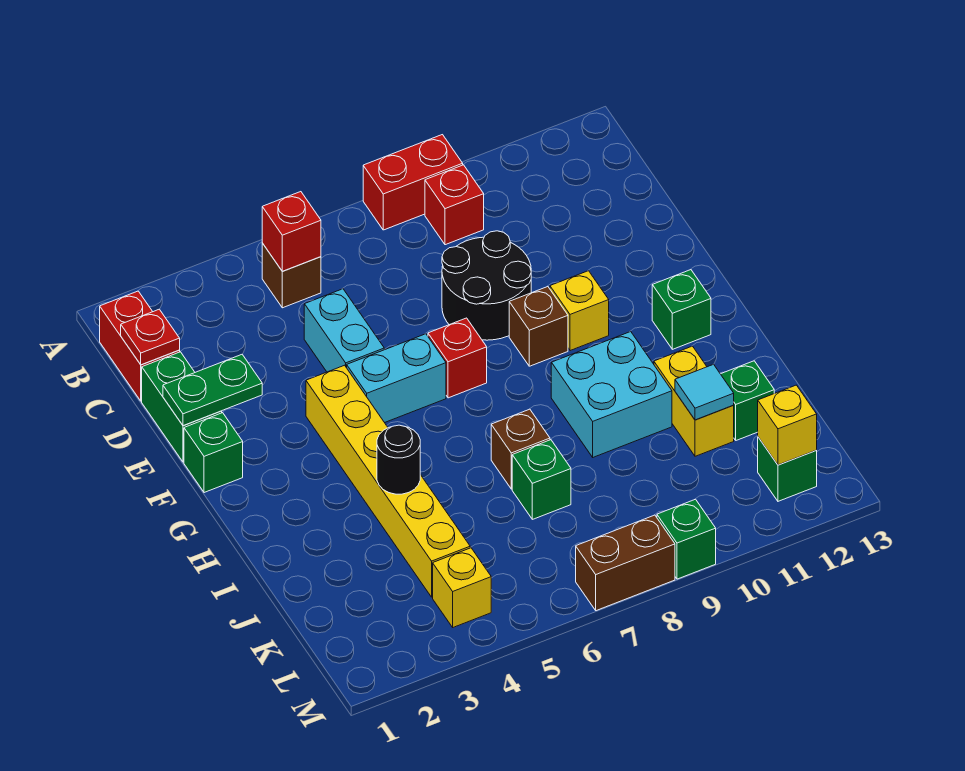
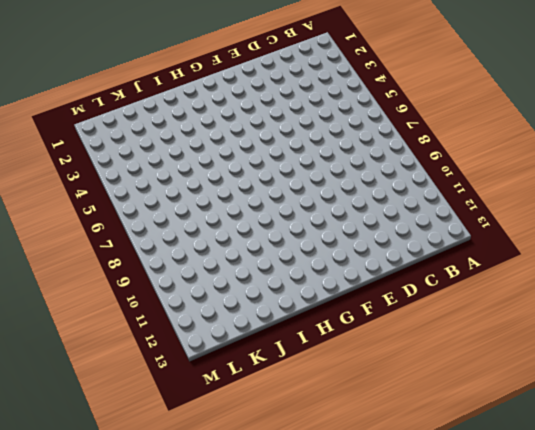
none -> red 1x2 brick [363,135,463,230]
none -> red 1x2 brick [100,291,180,401]
none -> brown 1x1 brick [262,243,321,308]

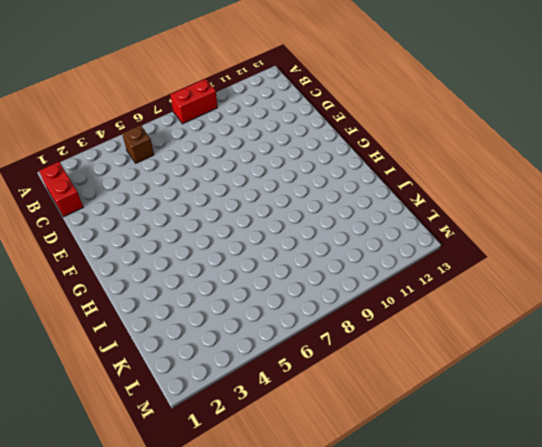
none -> red 1x1 brick [425,165,484,245]
none -> green 1x2 brick [142,352,222,462]
none -> cyan 1x2 brick [304,289,385,372]

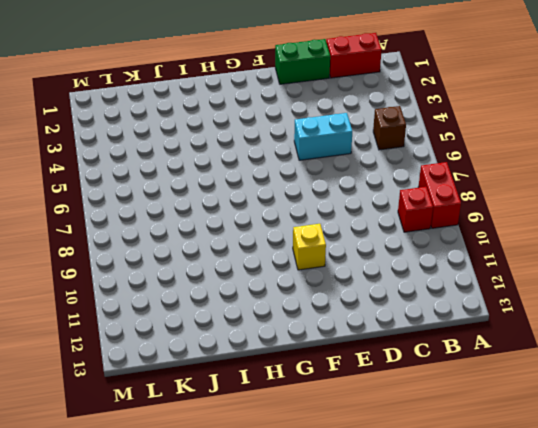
none -> black 2x2 round brick [442,231,531,340]
none -> green 1x1 brick [184,413,243,493]
none -> yellow 1x6 brick [306,365,470,597]

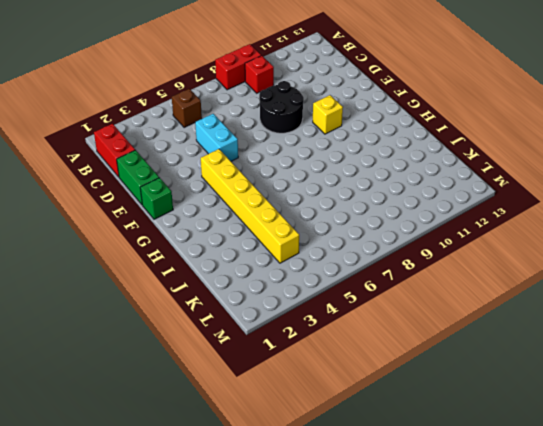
none -> cyan 1x2 brick [347,334,446,423]
none -> red 1x1 brick [428,318,487,398]
none -> brown 1x1 brick [509,287,568,366]

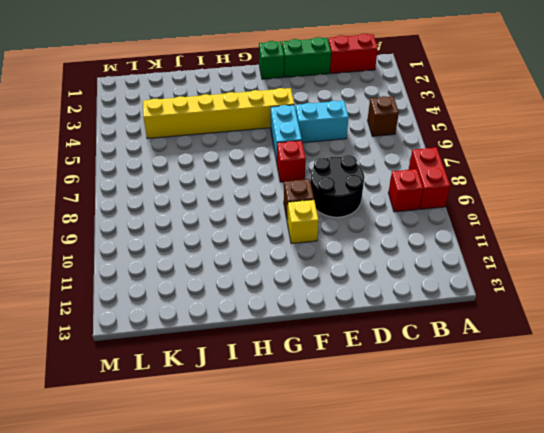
none -> green 1x1 brick [652,270,711,349]
none -> cyan 2x2 brick [551,332,672,457]
none -> brown 1x1 brick [491,409,550,489]

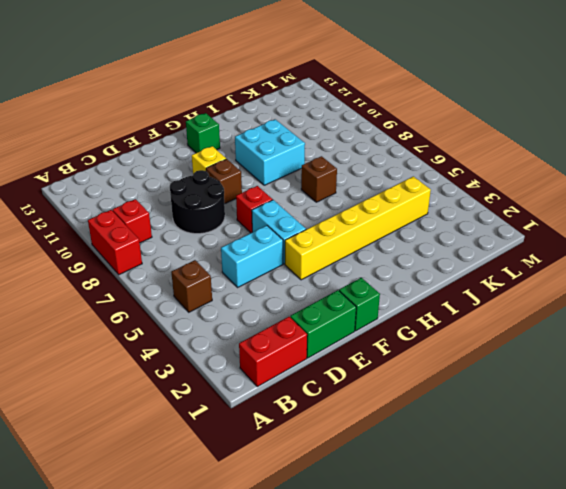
none -> yellow 1x2 brick [654,346,734,456]
none -> green 1x1 brick [512,440,571,519]
none -> green 1x1 brick [721,361,774,440]

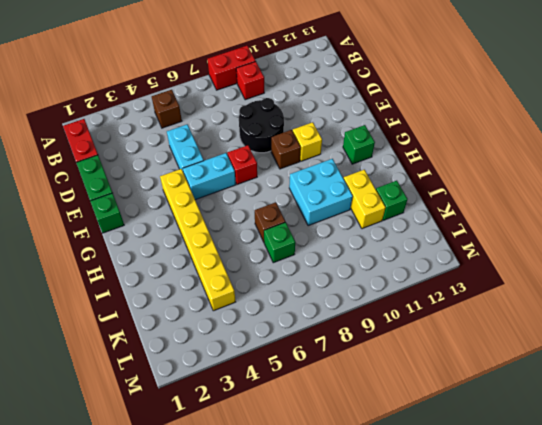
none -> yellow 1x1 brick [433,548,491,627]
none -> green 1x1 brick [758,437,817,501]
none -> brown 1x2 brick [576,515,675,611]

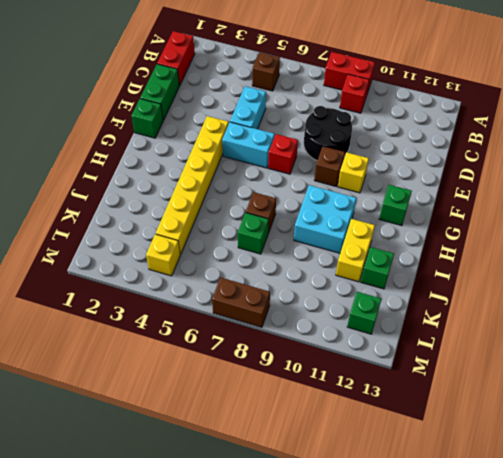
none -> green 1x1 brick [657,499,716,579]
none -> red 1x1 brick [262,192,321,271]
none -> red 1x1 plate [121,309,180,365]

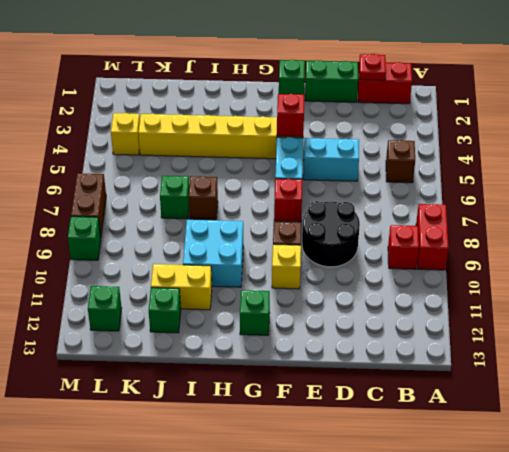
red 1x1 brick [277,94,304,137] -> red 1x1 brick moved to [262,192,321,271]
none -> green 1x2 plate [163,355,262,426]
none -> black 1x1 round brick [377,425,420,494]
none -> cyan 1x1 tile [675,364,734,420]

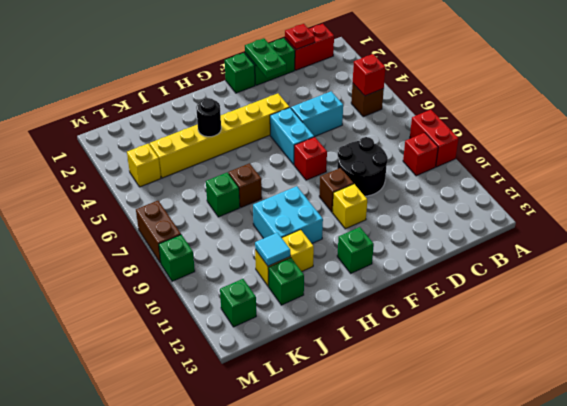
none -> yellow 1x1 brick [758,385,817,465]

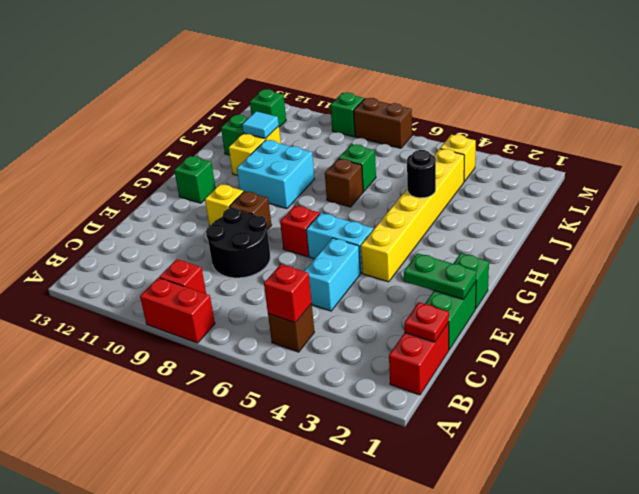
none -> yellow 1x1 brick [758,385,817,465]

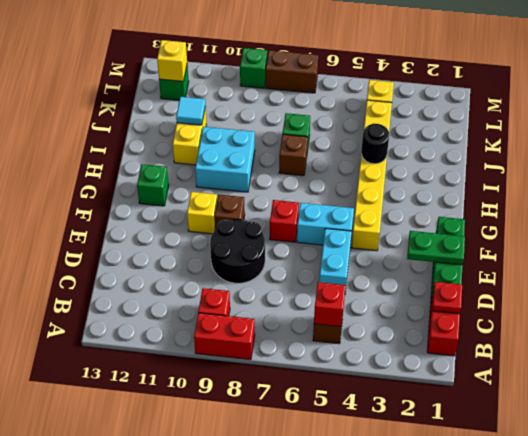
none -> green 1x1 brick [721,361,774,440]

